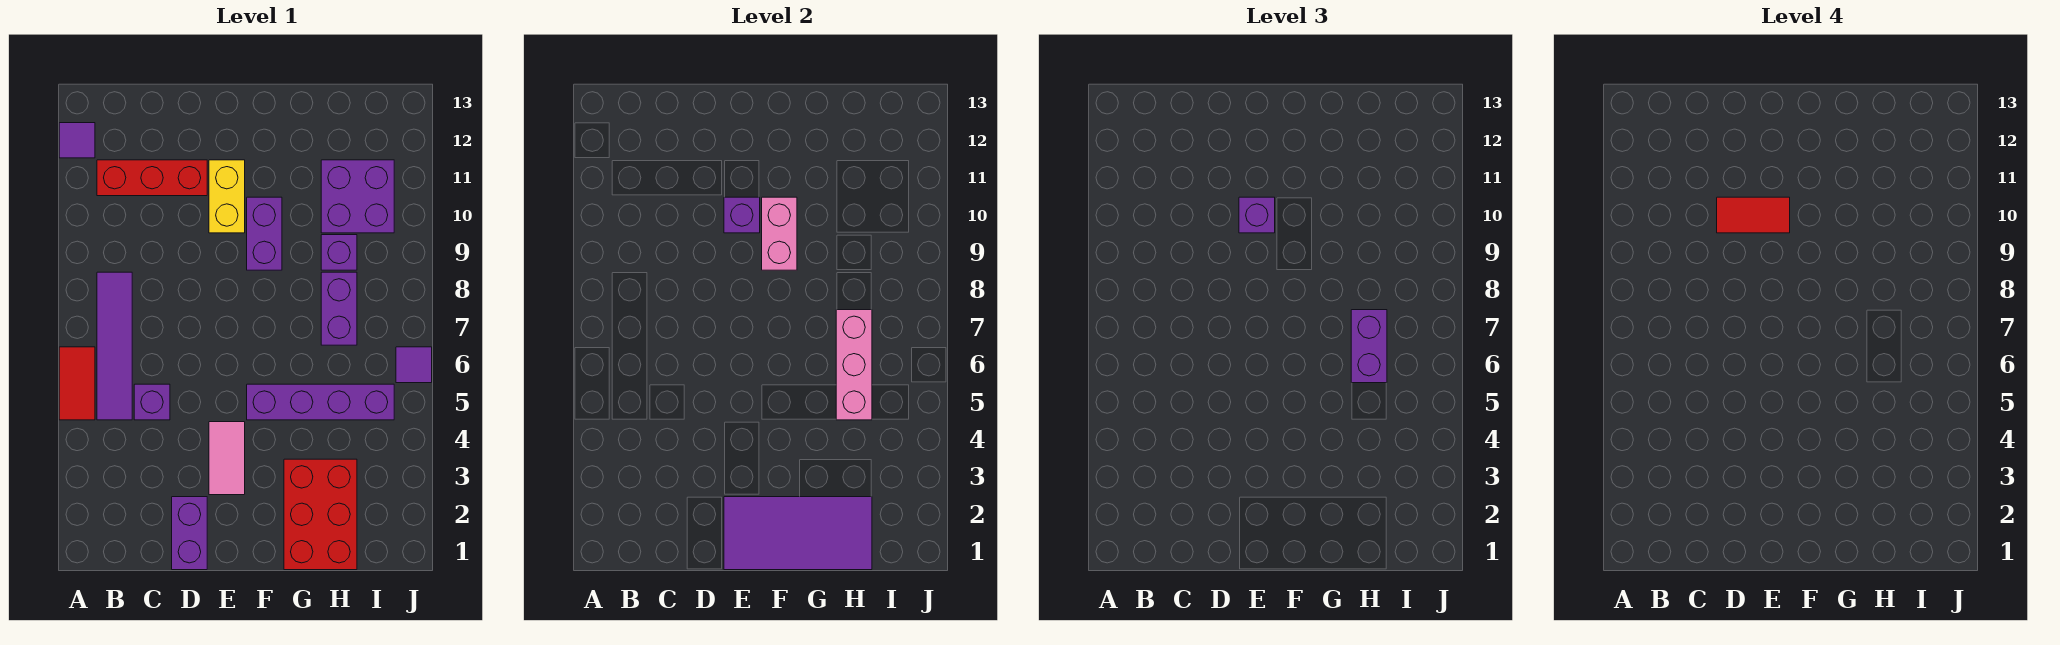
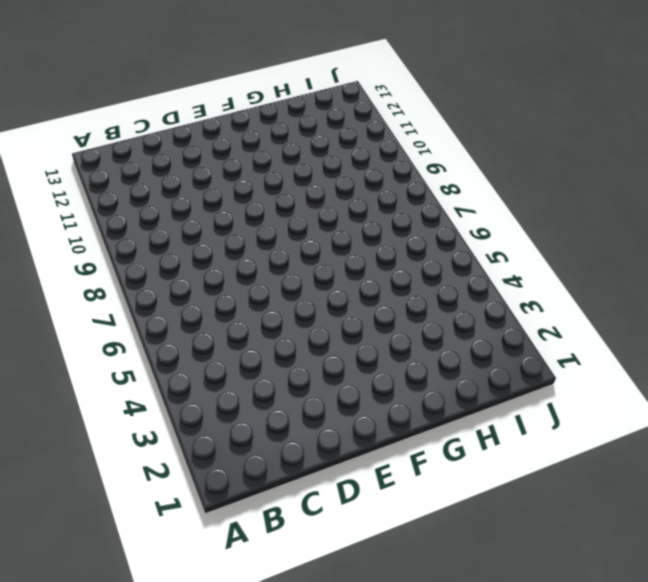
none -> red 1x2 tile [59,347,95,420]
none -> purple 1x1 tile [59,123,95,158]
none -> purple 1x4 tile [97,272,132,420]

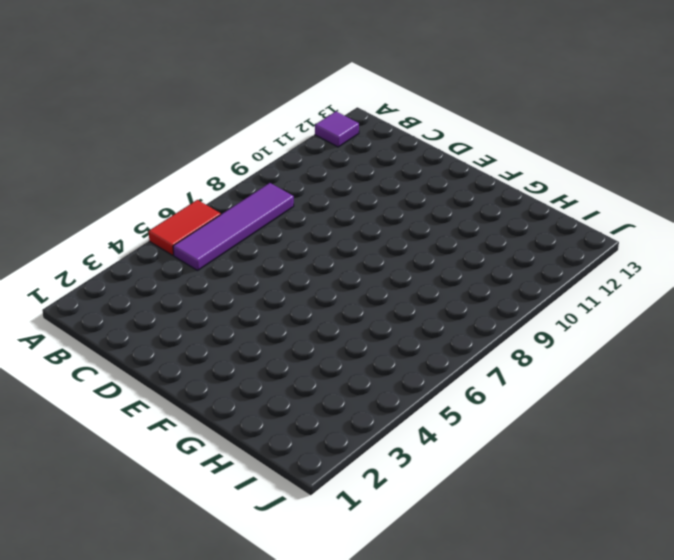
none -> red 1x3 brick [97,160,207,196]
none -> purple 1x1 brick [134,384,170,420]
none -> purple 1x2 brick [172,497,207,570]

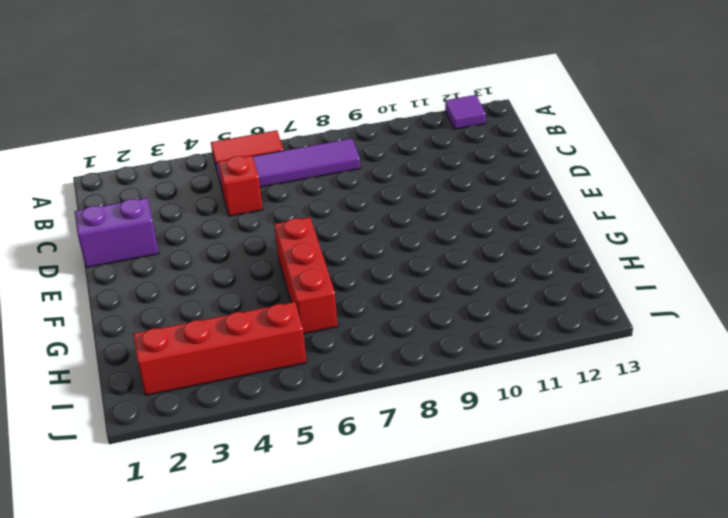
red 1x1 brick [218,156,263,216] -> purple 1x1 brick [134,384,170,420]
red 1x3 brick [274,217,338,334] -> red 1x3 brick moved to [97,160,207,196]
red 1x4 brick [133,302,307,396] -> purple 1x4 brick [247,384,394,420]
none -> pink 1x2 tile [209,422,245,495]
none -> yellow 1x2 brick [209,160,245,233]
none -> purple 1x2 brick [247,197,282,270]

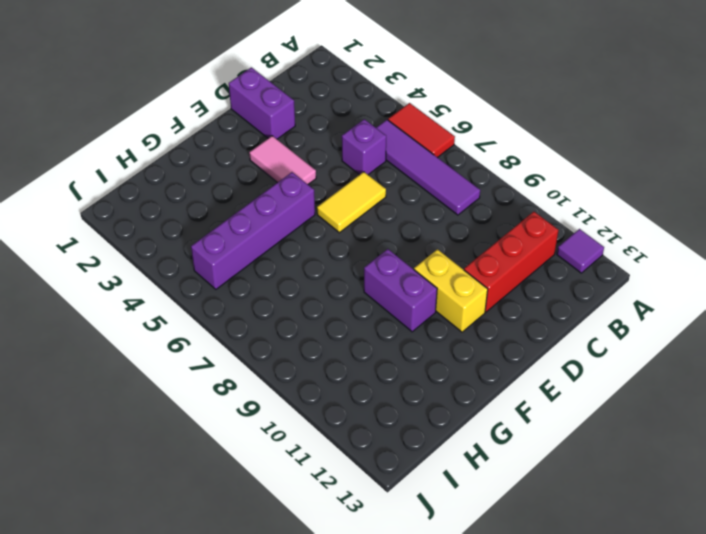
yellow 1x2 tile [317,172,386,233] -> none
none -> red 2x3 brick [284,459,357,570]
none -> purple 1x2 brick [321,272,357,345]
none -> purple 1x1 brick [321,235,357,270]

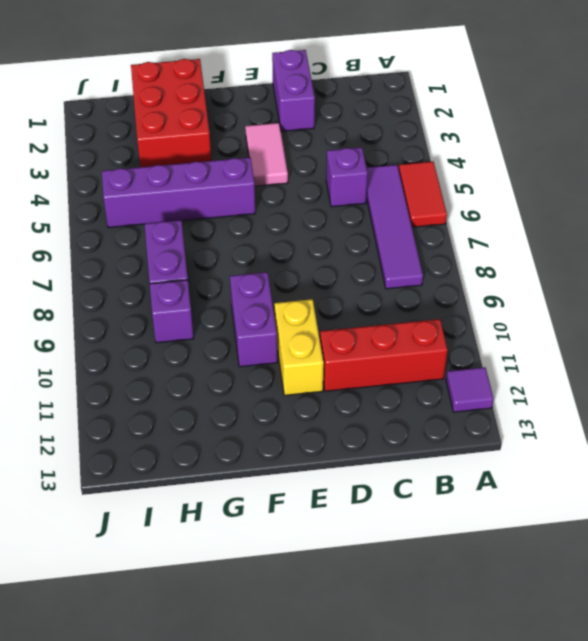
none -> purple 2x2 brick [321,160,394,233]
none -> purple 1x1 tile [396,347,432,383]
none -> purple 2x4 tile [724,497,872,570]

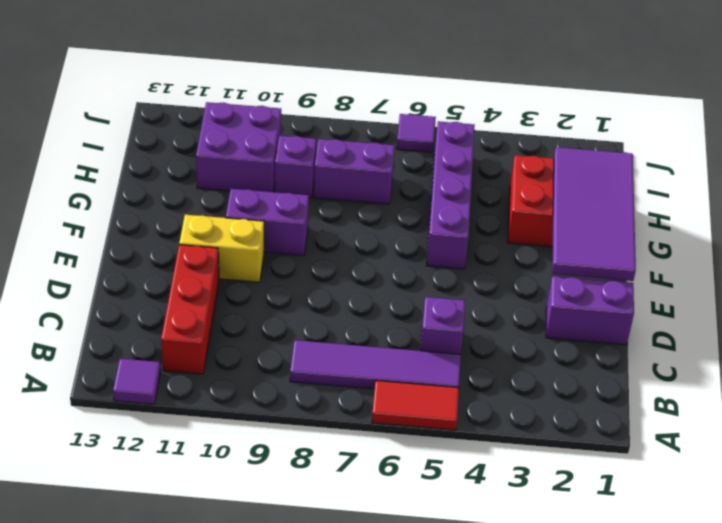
none -> pink 1x2 tile [209,422,245,495]
none -> purple 1x1 brick [724,197,760,233]
none -> pink 1x2 brick [762,197,797,270]

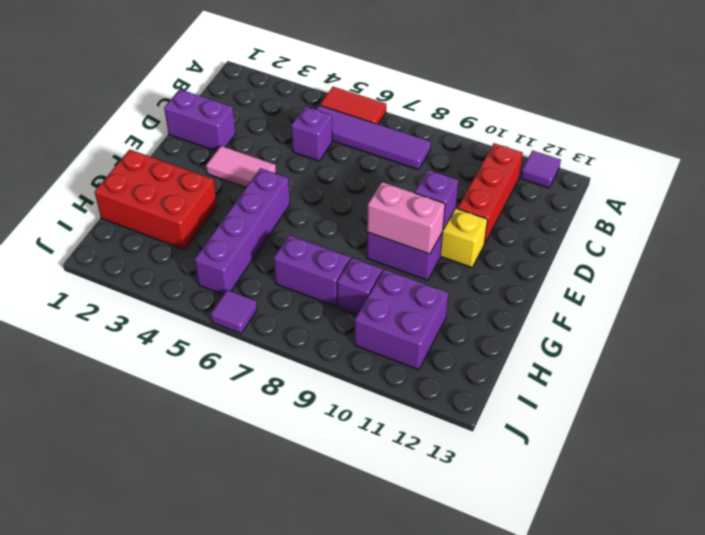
none -> purple 2x4 tile [724,497,872,570]
none -> pink 1x3 brick [836,310,872,420]
none -> purple 1x1 brick [1239,197,1275,233]

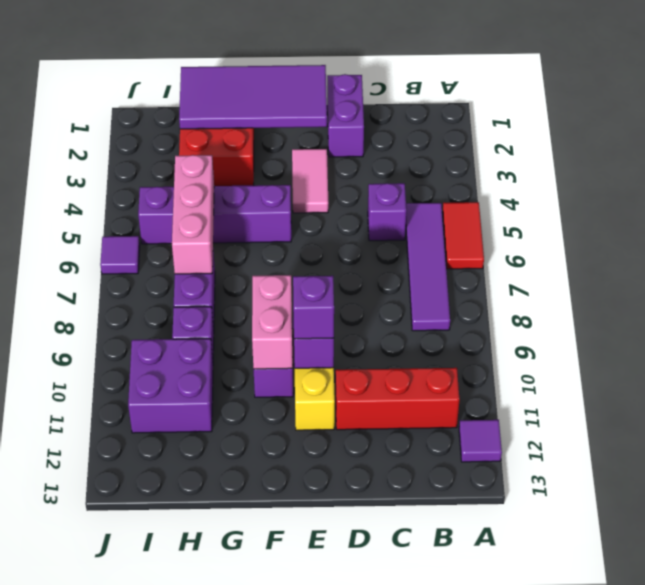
none -> purple 1x2 brick [1351,310,1387,383]
none -> red 1x2 tile [1717,197,1790,233]

